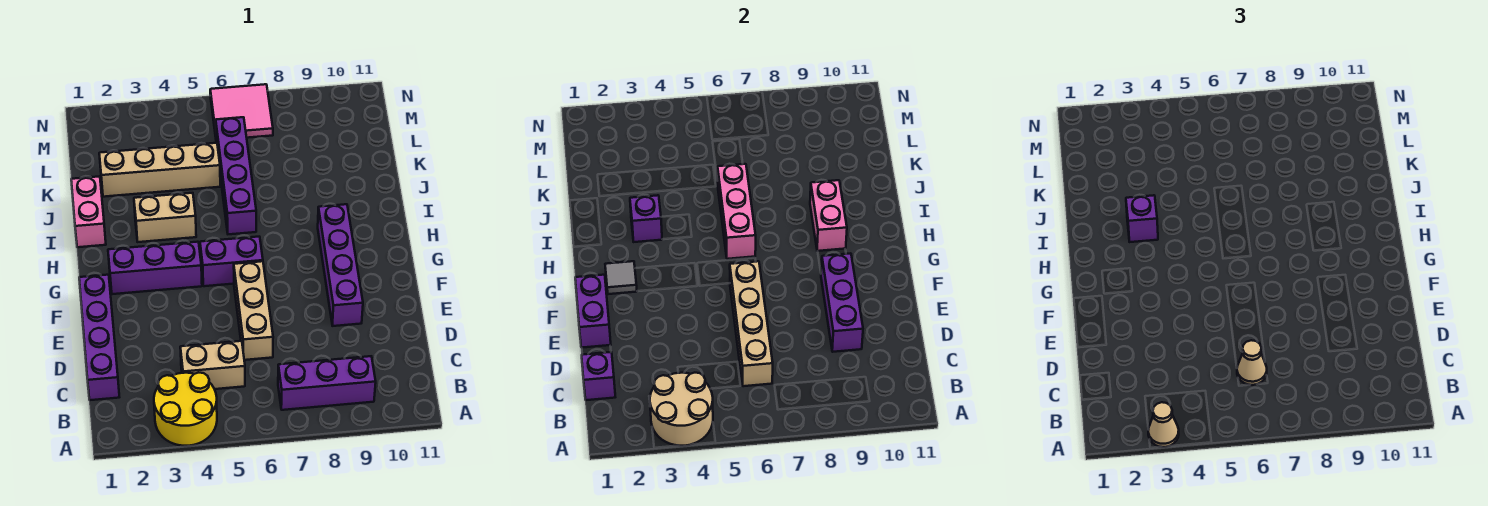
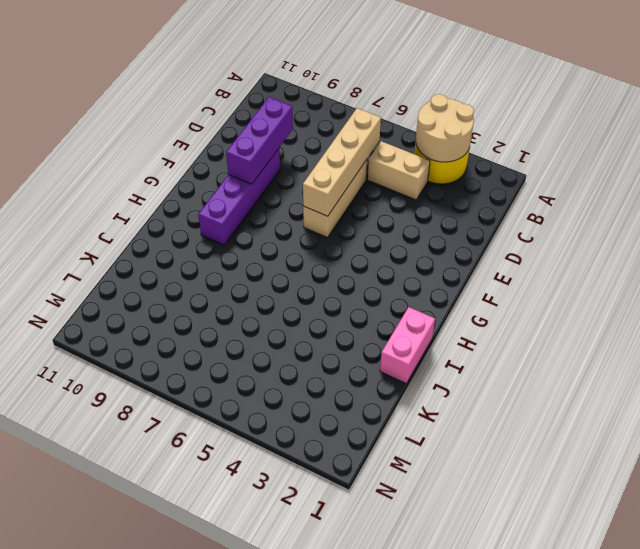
none -> purple 1x3 brick [278,356,376,410]
none -> purple 1x4 brick [79,275,119,400]
none -> purple 1x3 brick [108,242,202,294]

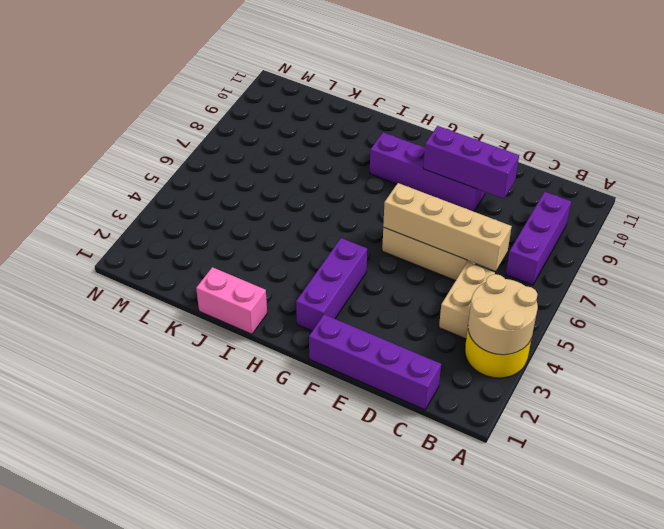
none -> purple 1x2 brick [200,237,263,286]
none -> tan 1x2 brick [134,193,196,242]
none -> purple 1x4 brick [216,117,256,234]

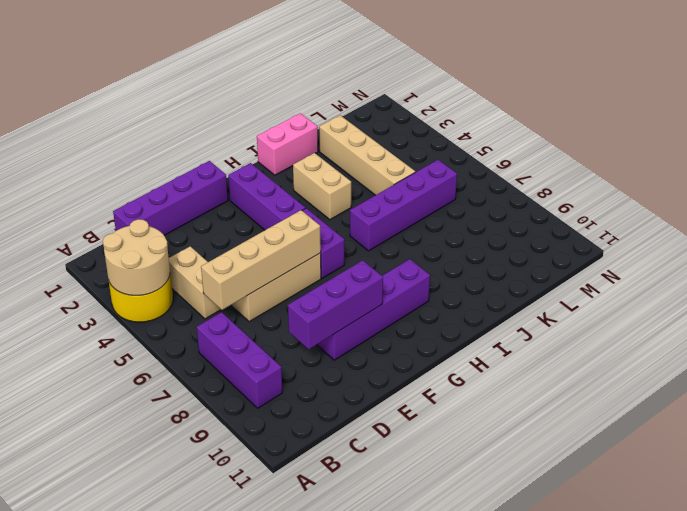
none -> pink 2x2 tile [210,84,273,138]
none -> purple 1x1 brick [582,352,615,400]
none -> purple 1x2 brick [575,275,611,348]

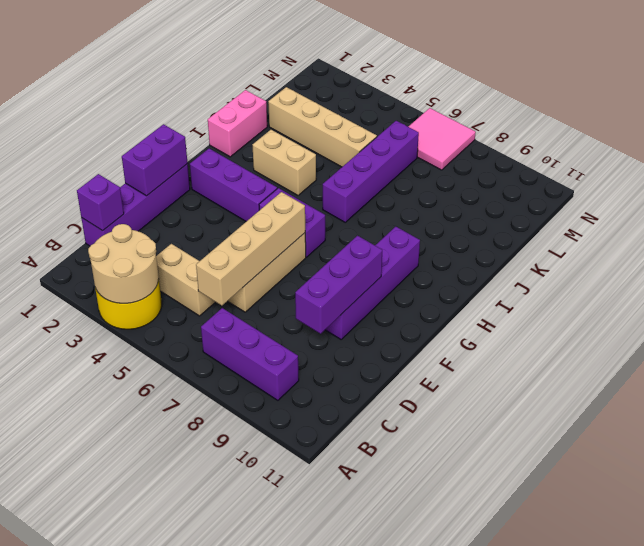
none -> grey 1x1 tile [605,261,637,294]
none -> pink 1x3 brick [718,164,756,259]
none -> pink 1x2 brick [810,180,847,251]

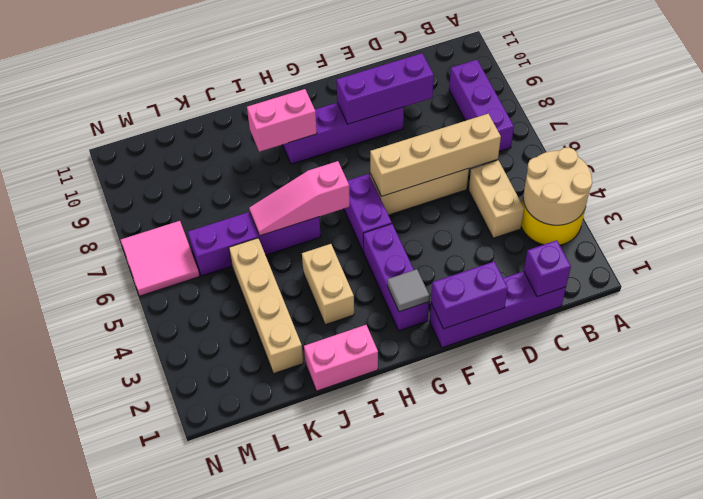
pink 1x3 slope [249,161,350,236] -> pink 1x3 brick [718,164,756,259]
none -> purple 1x1 brick [630,195,662,242]
none -> tan 1x1 cone [1148,402,1179,447]
none -> tan 1x1 cone [1237,340,1267,385]

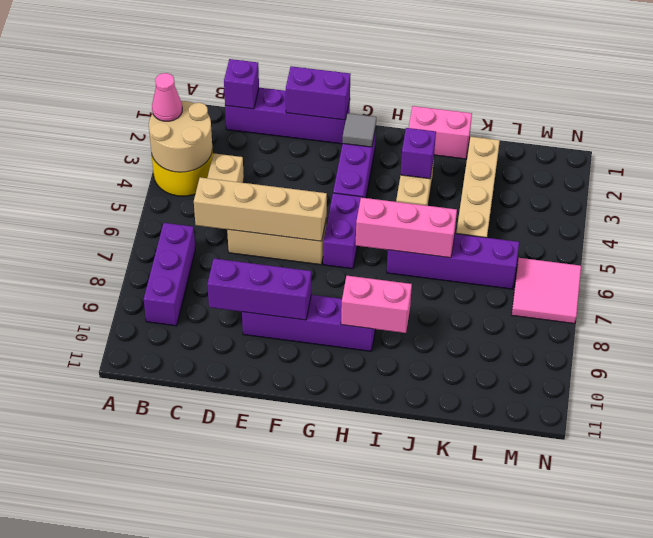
pink 1x1 cone [152,73,182,121] -> tan 1x1 cone [1148,402,1179,447]
none -> tan 1x1 cone [1237,340,1267,385]
none -> purple 1x1 brick [1126,195,1158,242]

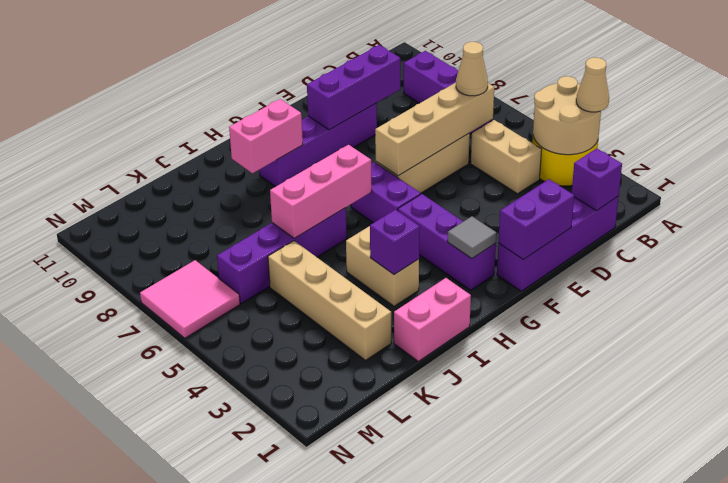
none -> purple 1x1 brick [1126,195,1158,242]

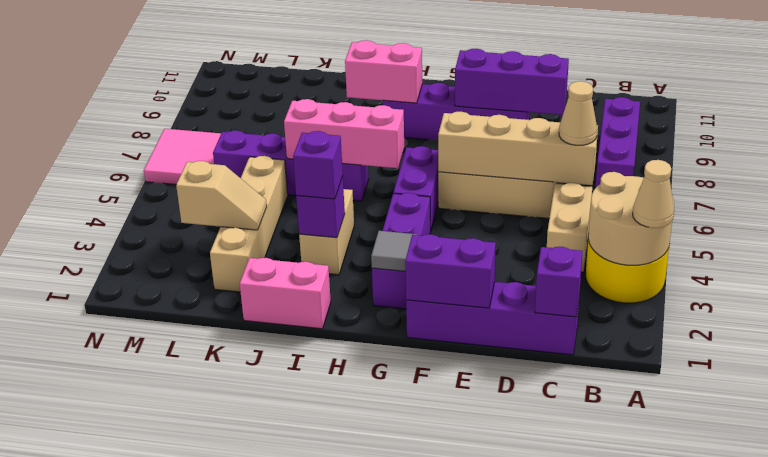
tan 1x2 slope [176,161,267,230] -> none

